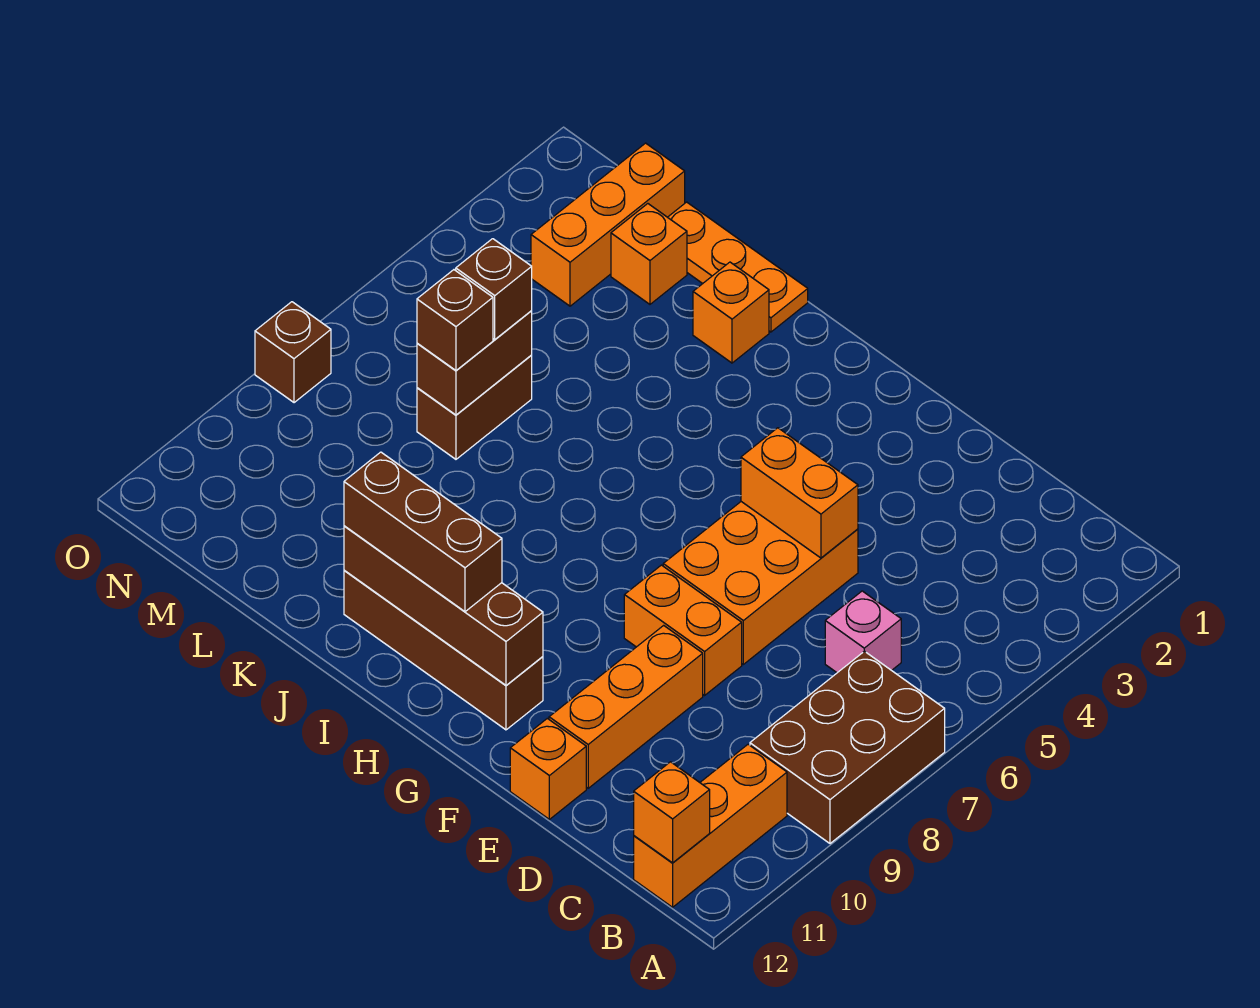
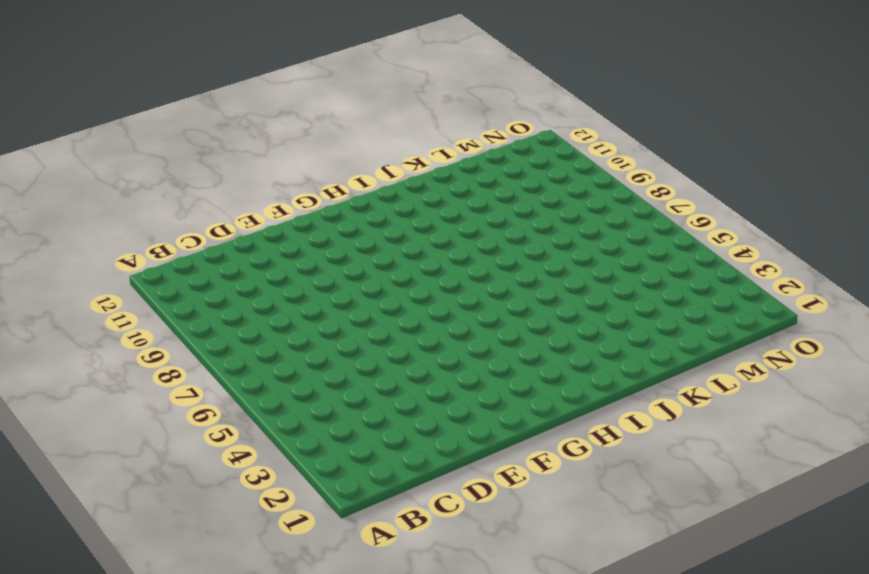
none -> brown 2x3 brick [750,651,945,843]
none -> orange 1x3 brick [634,744,787,907]
none -> pink 1x1 brick [825,591,901,673]

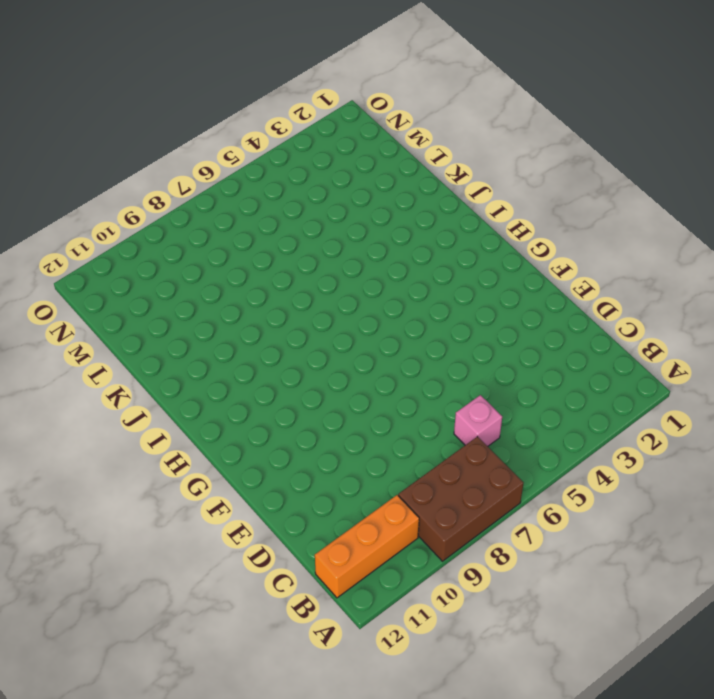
none -> orange 2x3 brick [663,502,858,664]
none -> orange 1x2 brick [624,565,742,695]
none -> orange 1x3 brick [549,625,703,788]

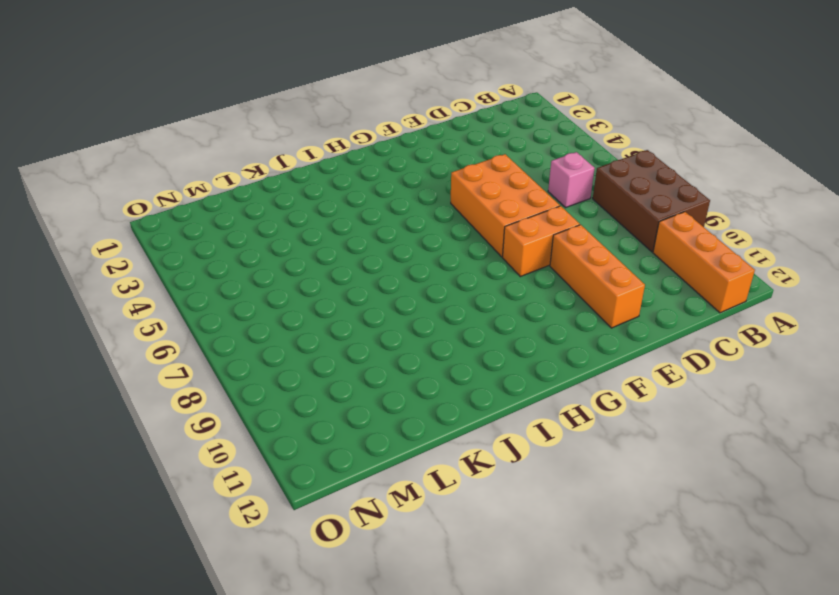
none -> orange 1x1 brick [510,718,586,819]
none -> brown 1x4 brick [344,570,543,730]
none -> orange 1x3 plate [668,202,808,332]

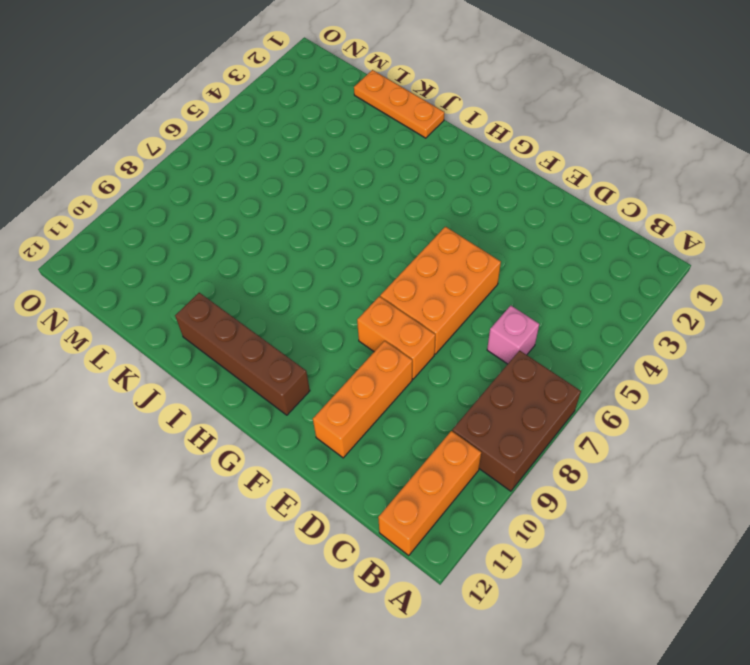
none -> orange 1x1 brick [510,718,586,819]
none -> orange 1x1 brick [693,262,769,363]
none -> orange 1x1 brick [611,204,687,304]

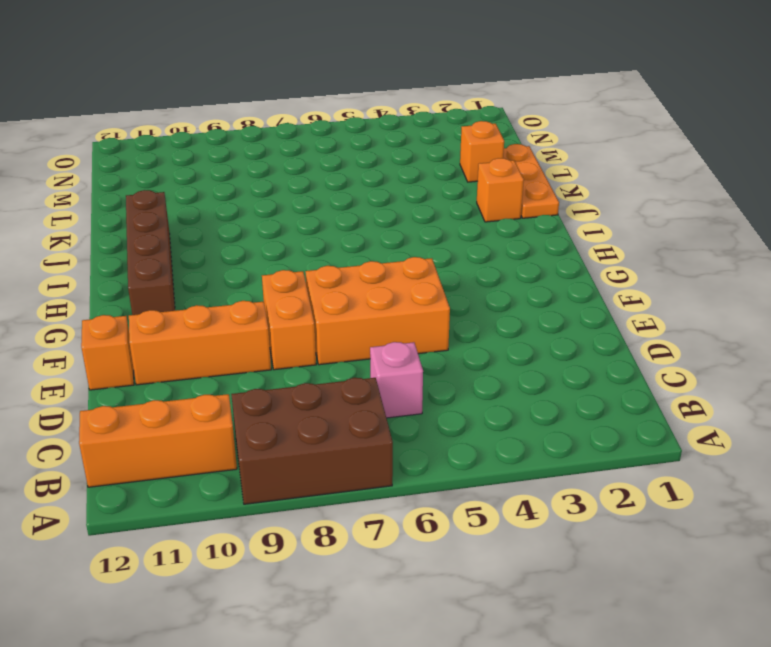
none -> brown 1x2 brick [417,355,532,459]
none -> orange 1x3 brick [531,143,685,306]
none -> brown 1x1 brick [255,302,331,403]

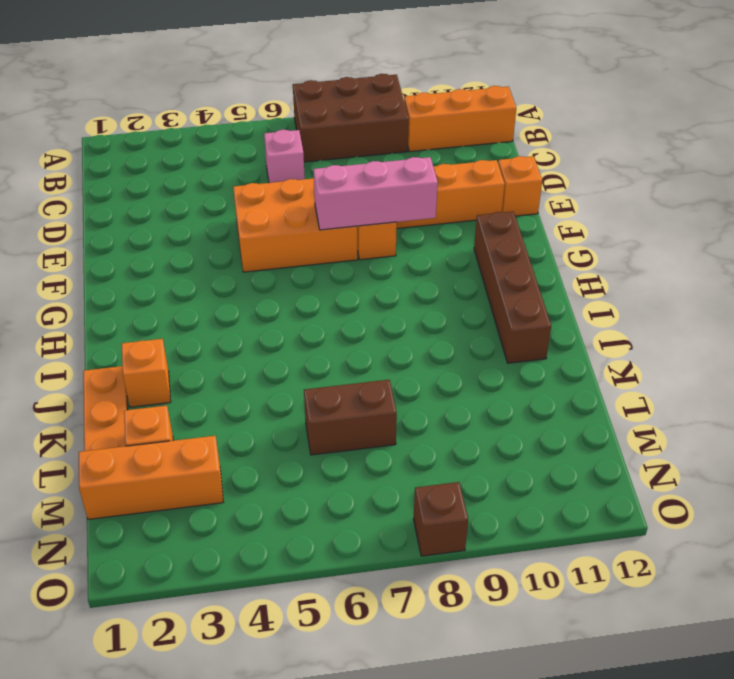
pink 1x3 brick [314,157,438,230] -> none
none -> orange 1x1 brick [634,762,710,863]
none -> orange 1x2 brick [741,428,858,558]
none -> brown 1x4 brick [344,526,543,685]

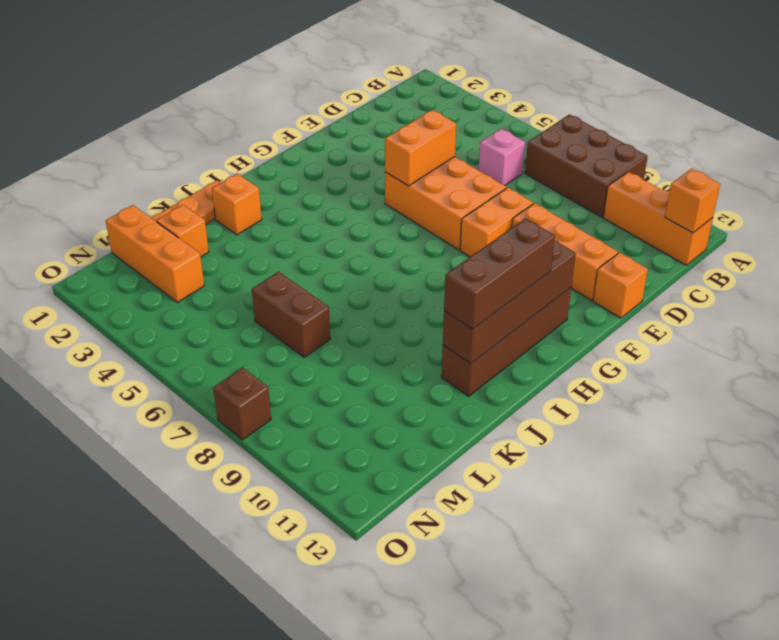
none -> brown 1x2 brick [417,311,532,415]
none -> brown 1x1 brick [456,239,532,339]
none -> brown 1x1 brick [417,270,493,370]

